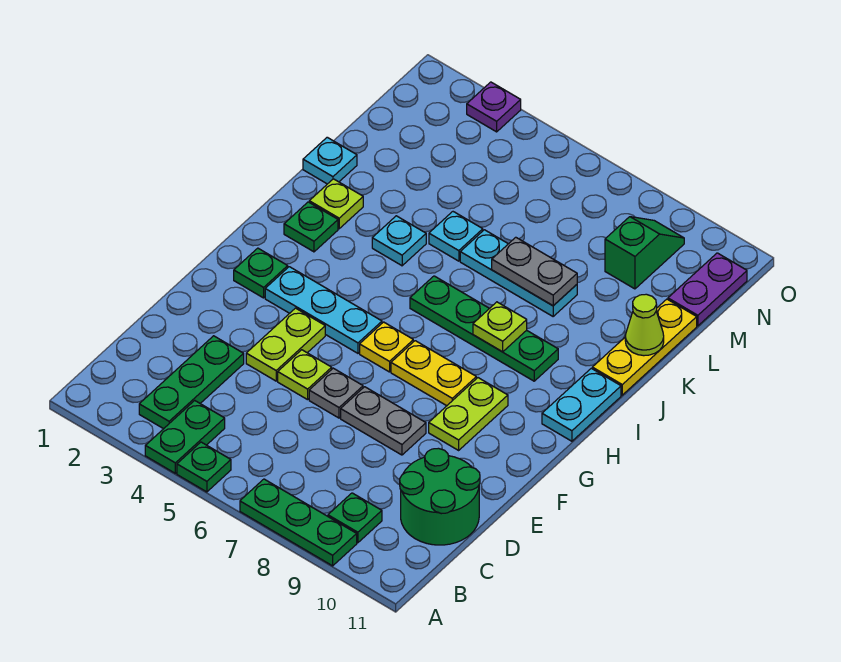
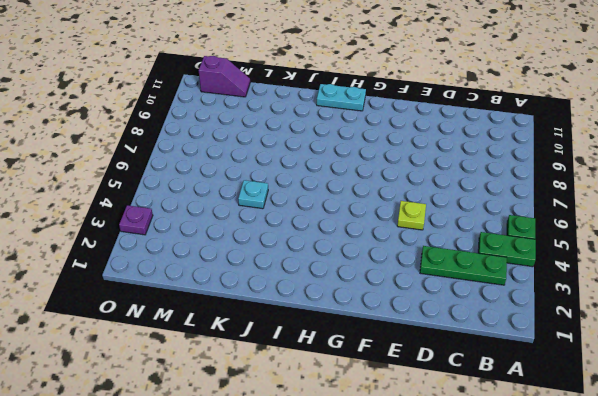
purple 1x2 slope [199,56,250,97] -> purple 1x2 plate [668,253,747,326]
none -> green 1x3 plate [240,479,357,566]
none -> green 1x1 plate [328,493,382,543]
none -> green 2x2 round brick [400,448,480,545]
none -> lime 1x2 plate [246,308,325,381]

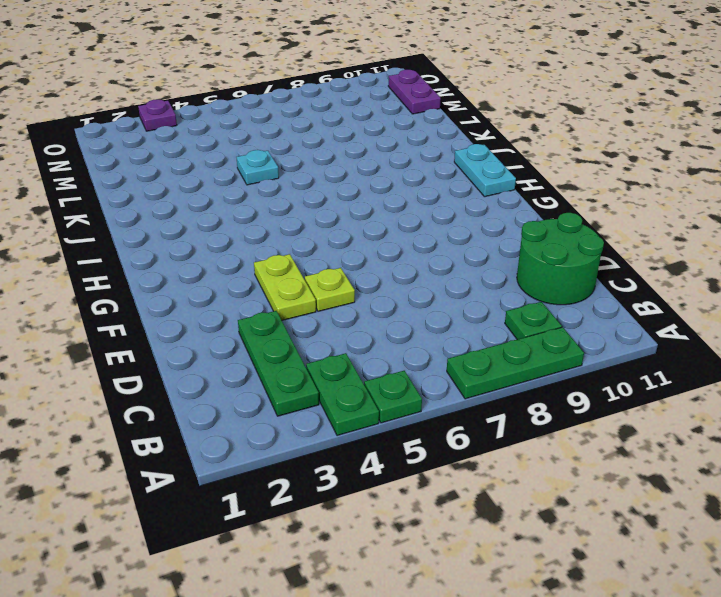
none -> grey 1x1 plate [309,368,363,418]
none -> grey 1x2 plate [341,387,426,455]
none -> lime 1x2 plate [429,378,508,450]
none -> green 1x1 plate [234,248,288,298]

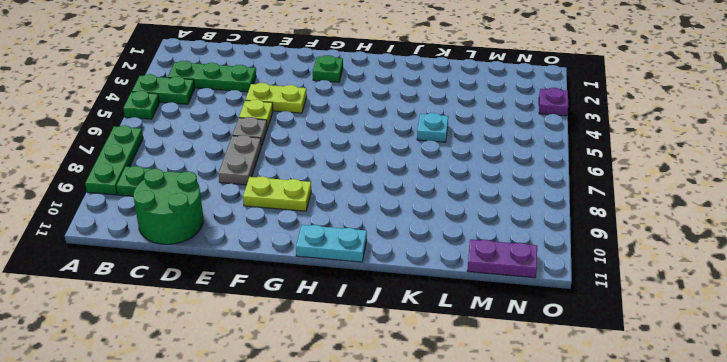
none -> cyan 1x3 plate [265,267,382,353]
none -> yellow 1x1 plate [360,322,413,372]
none -> yellow 1x2 plate [391,341,476,406]
none -> green 1x1 plate [284,202,338,252]

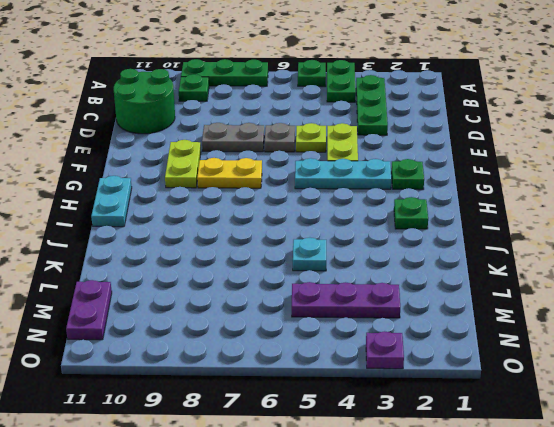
purple 1x3 plate [292,282,400,318] -> none
none -> yellow 1x1 plate [360,322,413,372]
none -> green 1x4 plate [410,276,558,381]
none -> lime 1x1 plate [309,179,363,229]
none -> cyan 1x1 plate [372,216,426,266]

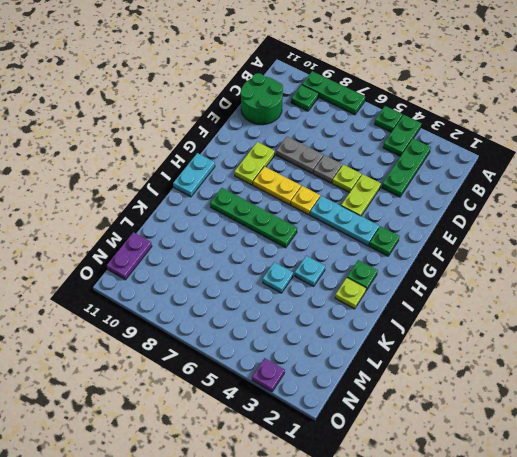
none -> yellow 1x3 plate [592,299,697,395]
none -> cyan 1x1 plate [303,137,357,184]
none -> cyan 1x3 plate [460,230,577,316]
none -> green 1x2 slope [605,217,684,289]

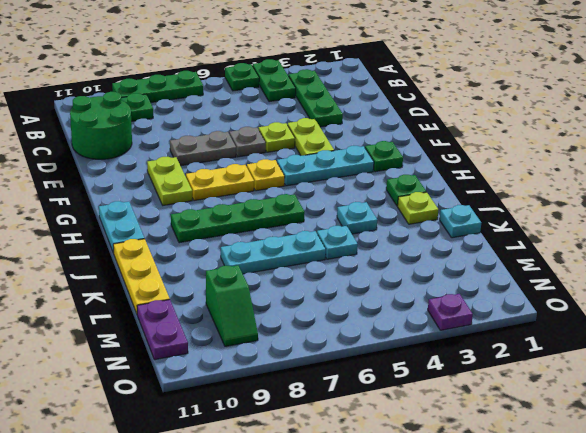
none -> lime 1x1 plate [473,302,527,352]
none -> grey 1x2 plate [492,237,577,306]
none -> lime 1x1 cone [625,294,664,356]

